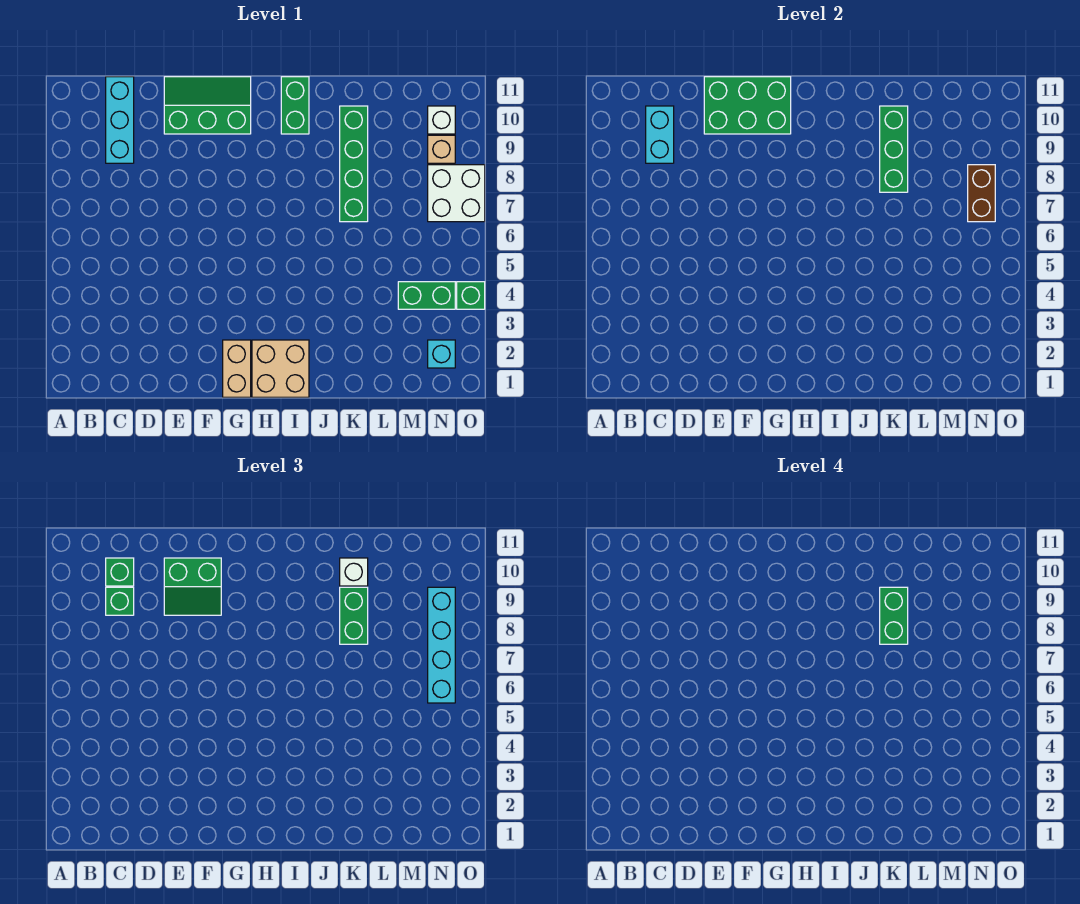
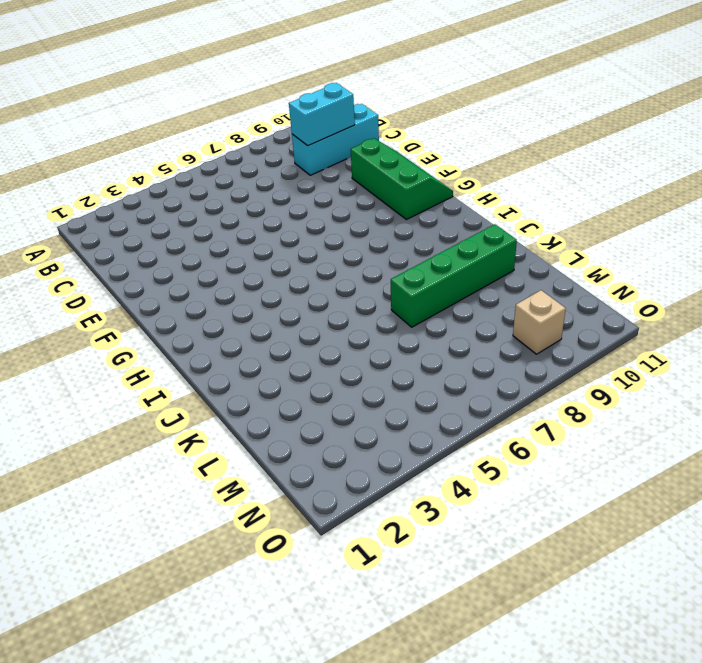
none -> tan 1x2 brick [223,340,251,397]
none -> tan 2x2 brick [252,340,309,397]
none -> green 1x2 brick [281,77,309,134]

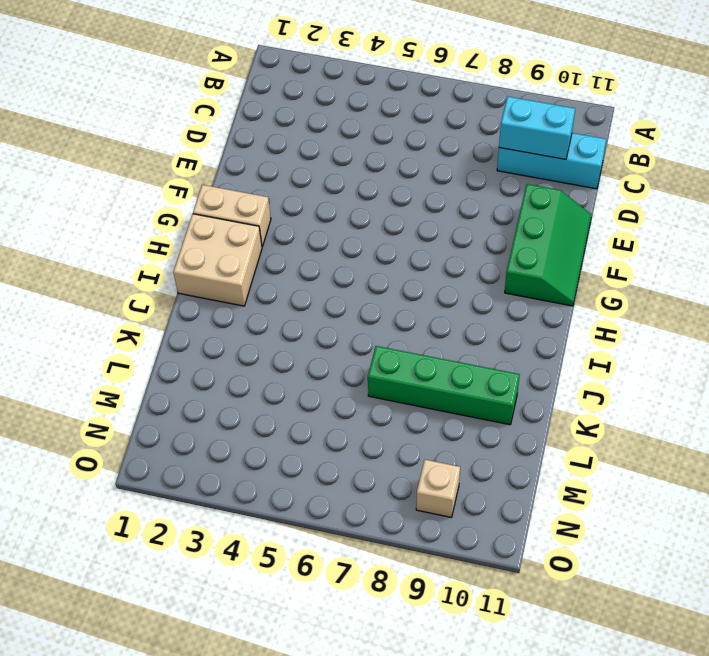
none -> green 1x2 brick [281,77,309,134]
none -> green 1x2 brick [398,282,455,309]
none -> cyan 1x1 brick [428,340,455,368]

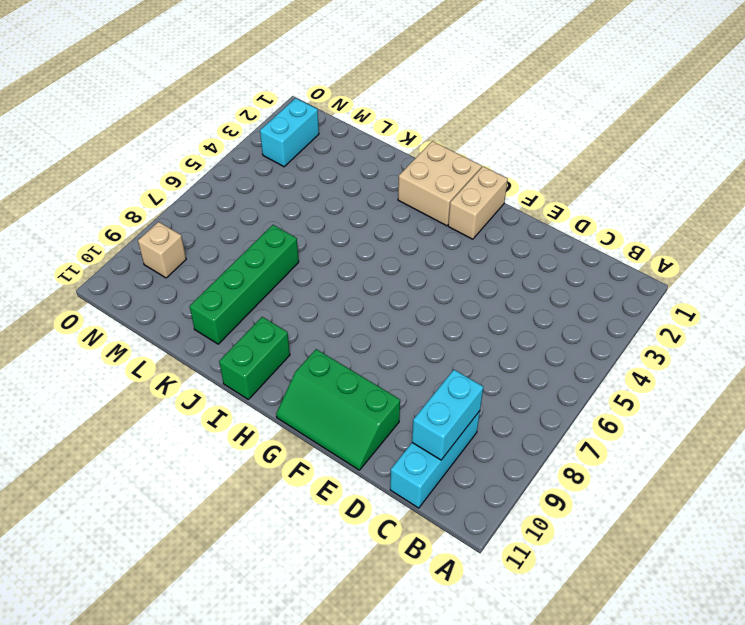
cyan 1x2 brick [260,98,319,167] -> cyan 1x1 brick [428,340,455,368]
none -> green 1x2 brick [398,282,455,309]
none -> white 2x2 brick [428,165,485,222]
none -> white 1x1 brick [428,106,455,134]

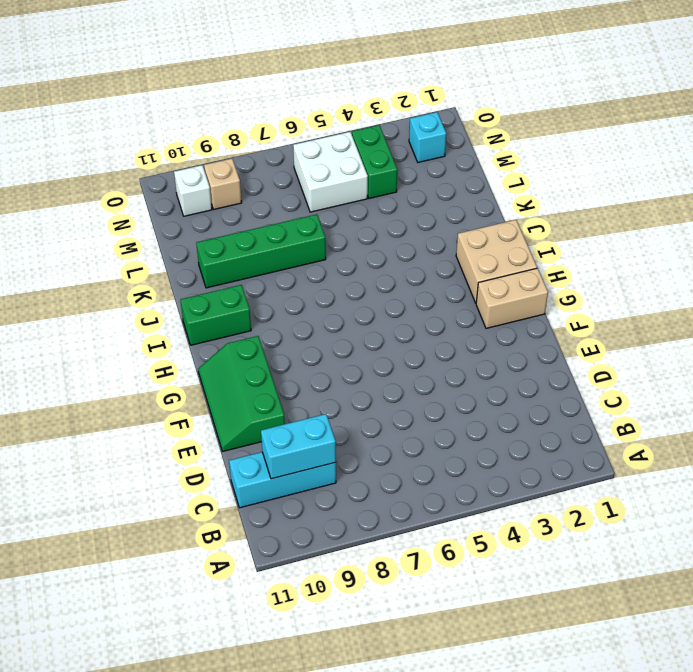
white 2x2 brick [293,132,368,212] -> white 2x2 brick moved to [428,165,485,222]
none -> green 1x1 brick [457,282,485,309]
none -> green 2x3 brick [704,77,791,134]
none -> green 1x3 brick [880,106,908,192]

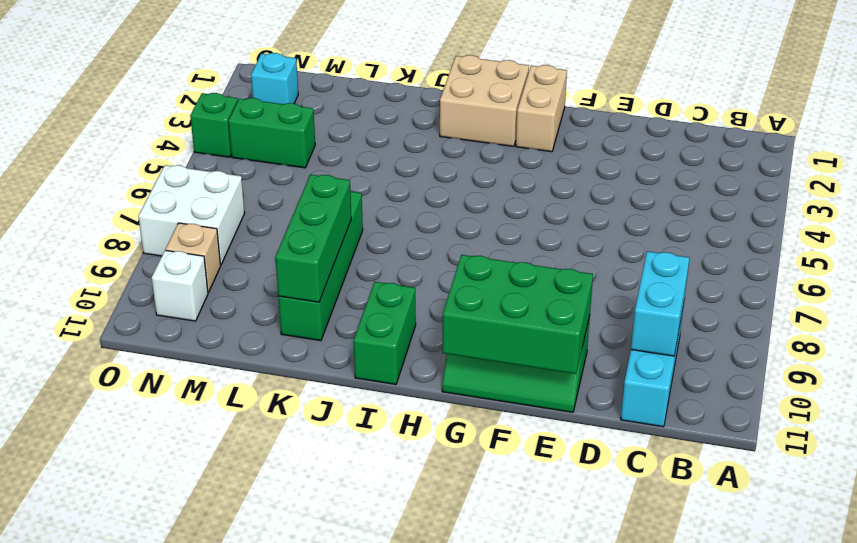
none -> brown 1x2 brick [968,165,995,222]
none -> green 1x1 brick [106,587,134,615]
none -> green 1x1 brick [106,558,134,586]

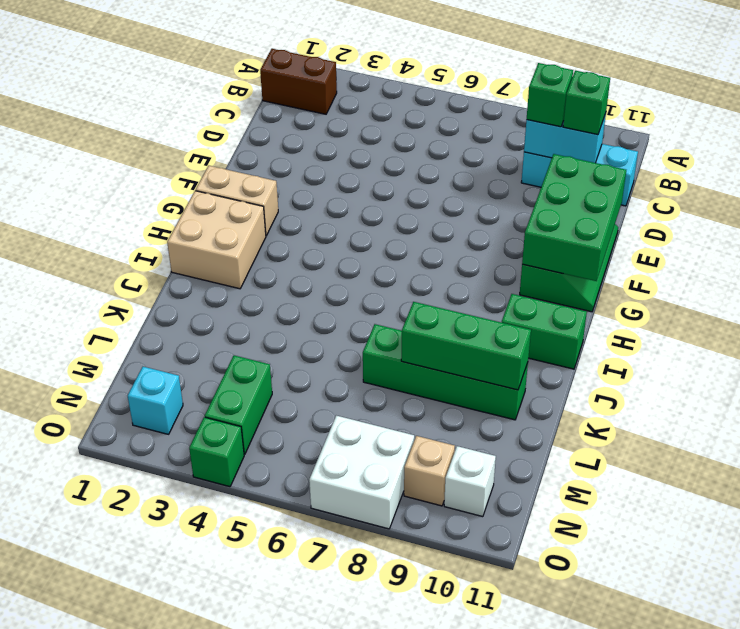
brown 1x2 brick [260,49,337,114] -> brown 1x2 brick moved to [968,165,995,222]
none -> green 2x2 slope [164,558,221,615]
none -> green 1x2 brick [340,587,368,644]
none -> white 1x1 brick [340,558,368,586]

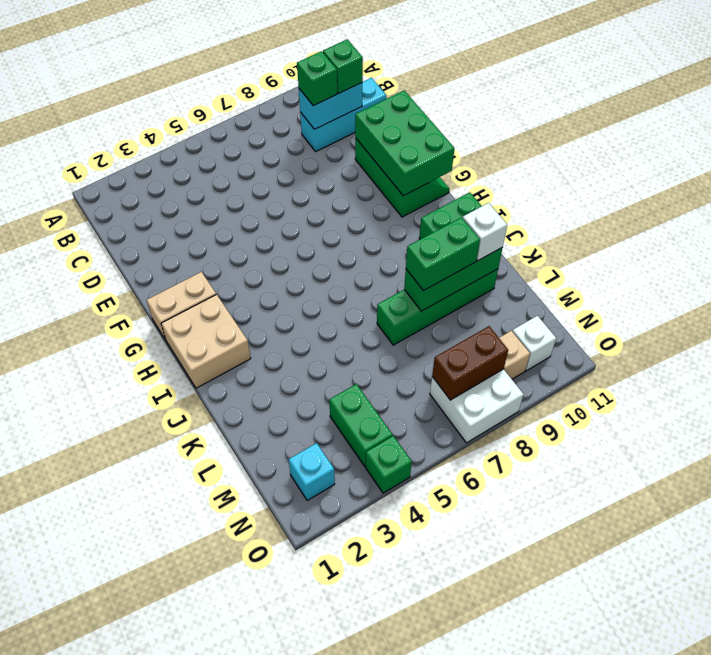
none -> green 2x2 slope [164,558,221,615]
none -> cyan 1x4 brick [428,587,455,703]
none -> green 1x2 brick [880,587,908,644]

